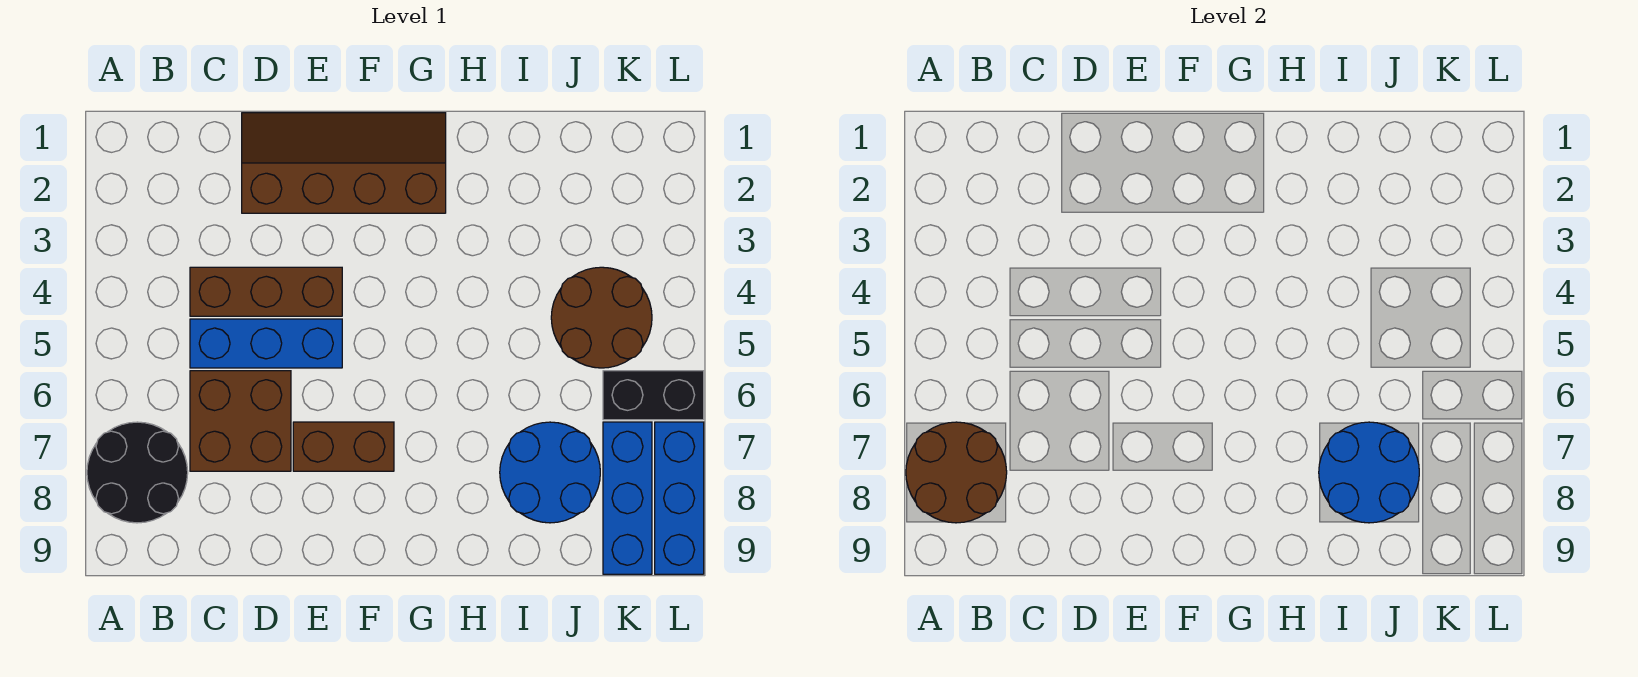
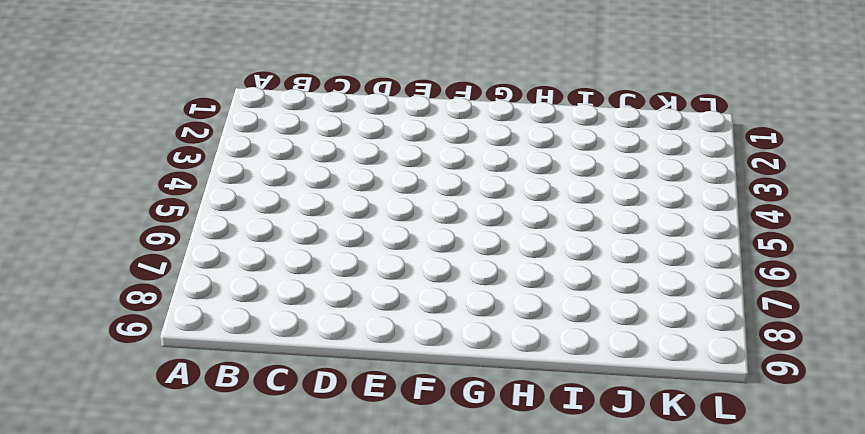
none -> black 2x2 round brick [87,422,188,523]
none -> brown 1x3 brick [190,267,342,316]
none -> blue 1x3 brick [190,319,342,368]

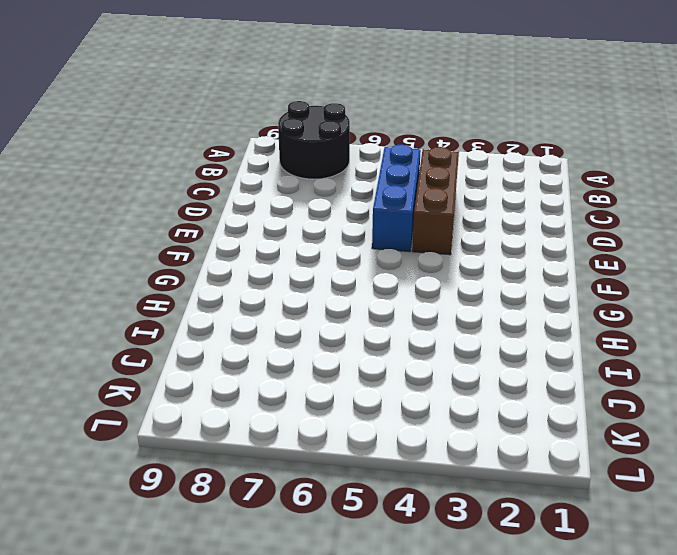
none -> brown 2x2 brick [190,371,291,471]
none -> brown 2x4 slope [242,113,446,213]
none -> brown 1x2 brick [293,422,394,471]

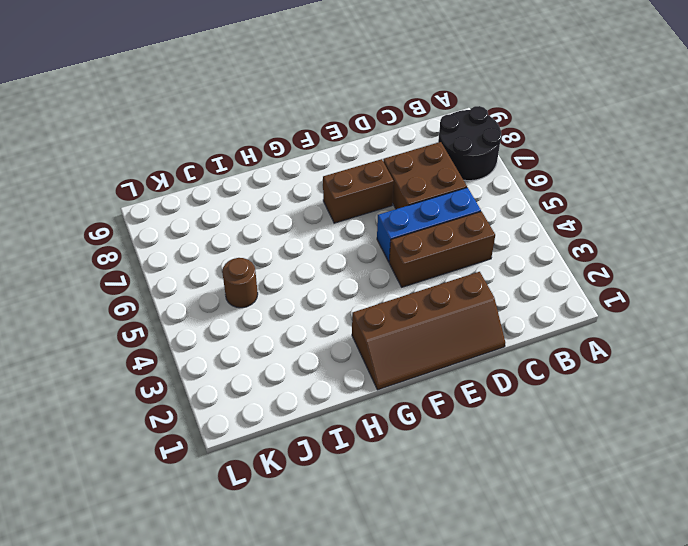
brown 1x1 round brick [222,258,258,308] -> brown 2x2 round brick [551,267,652,368]
none -> blue 2x2 round brick [500,422,600,523]
none -> black 1x2 brick [603,371,704,420]
none -> blue 1x3 brick [603,422,652,574]

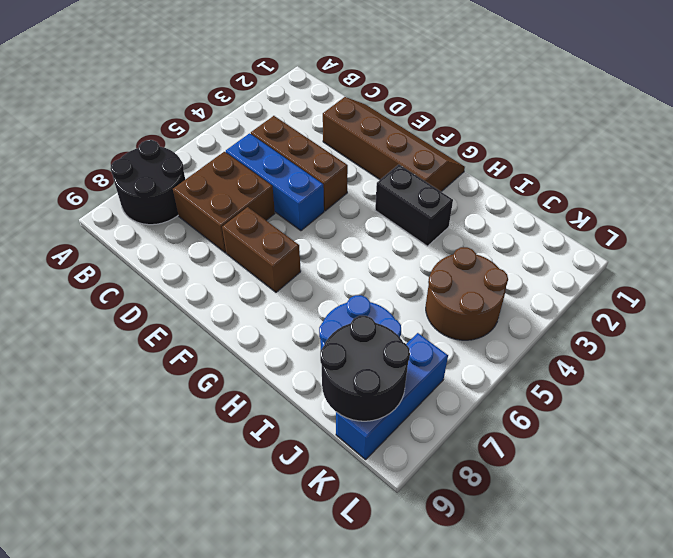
black 1x2 brick [375,165,453,246] -> black 1x2 brick moved to [603,371,704,420]
black 2x2 round brick [320,316,410,421] -> blue 2x2 round brick [1319,422,1419,523]
none -> blue 1x3 brick [655,422,704,574]
none -> brown 2x2 round brick [906,422,1007,523]

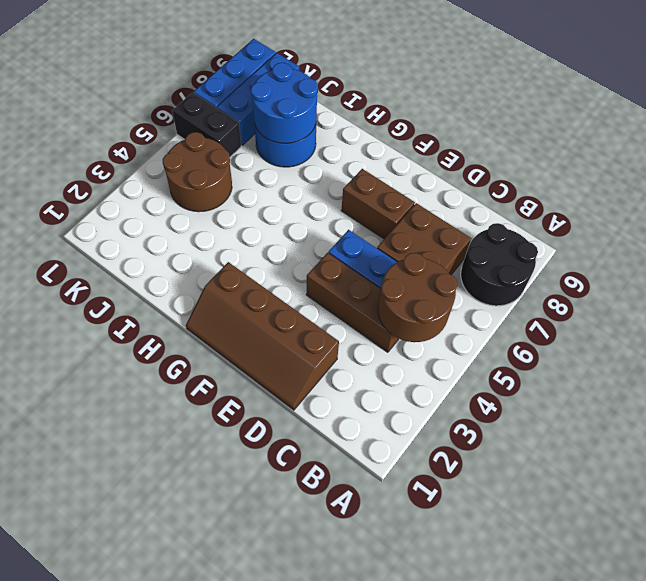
brown 2x2 round brick [378,253,458,342] -> brown 2x2 round brick moved to [906,422,1007,523]

